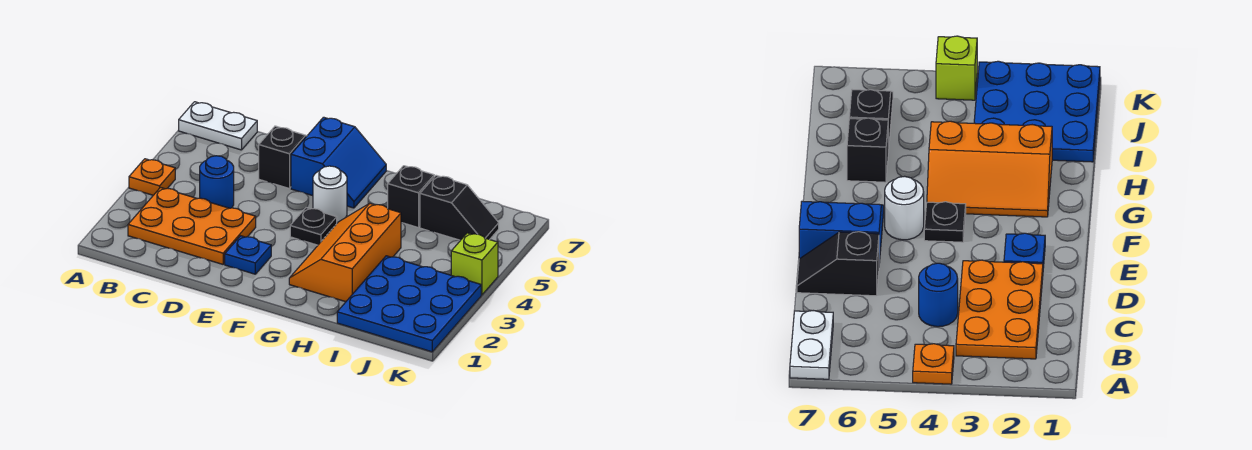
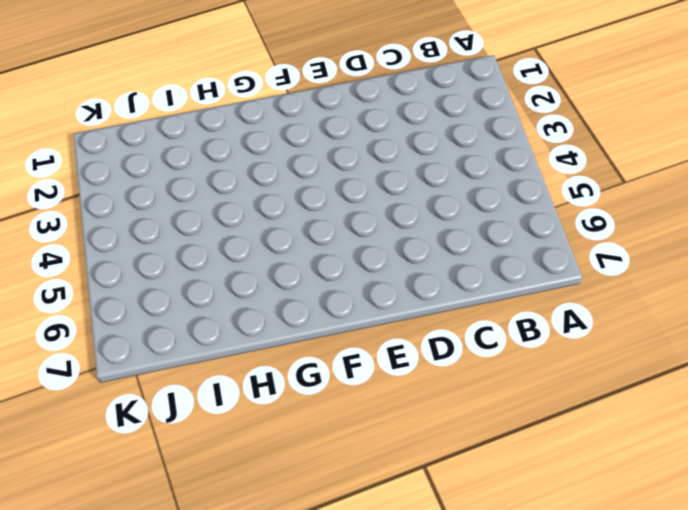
none -> orange 1x1 plate [129,159,175,195]
none -> white 1x2 plate [179,102,257,150]
none -> orange 2x3 plate [128,188,256,264]

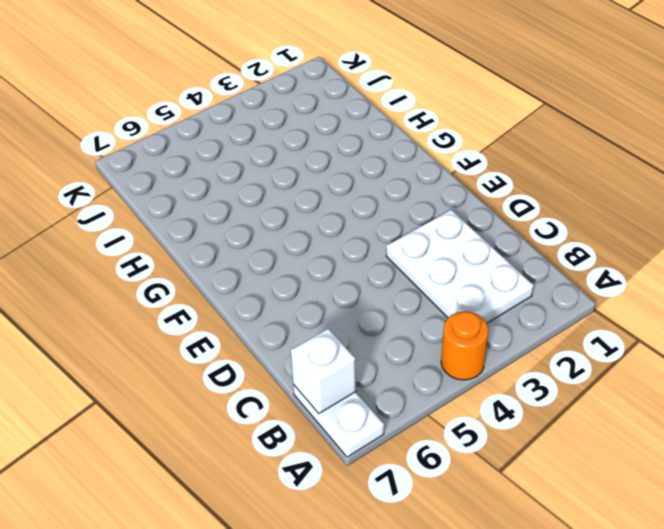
orange 1x1 round brick [441,311,489,380] -> orange 1x1 plate [129,159,175,195]
white 2x3 plate [386,210,534,323] -> orange 2x3 plate [128,188,256,264]
white 1x1 brick [291,329,356,414] -> none
none -> blue 1x1 round brick [200,156,234,208]
none -> black 1x2 slope [259,126,307,189]
none -> blue 1x1 plate [225,236,271,274]

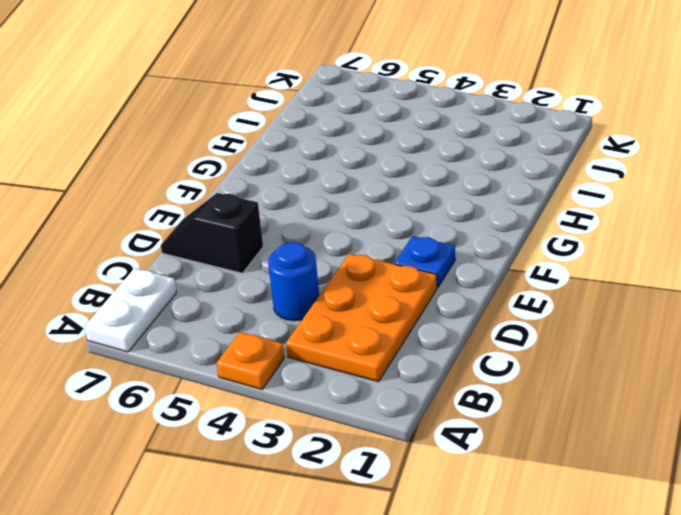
none -> blue 2x2 slope [291,117,386,208]
none -> black 1x1 plate [290,207,337,245]
none -> white 1x1 round brick [313,166,347,223]

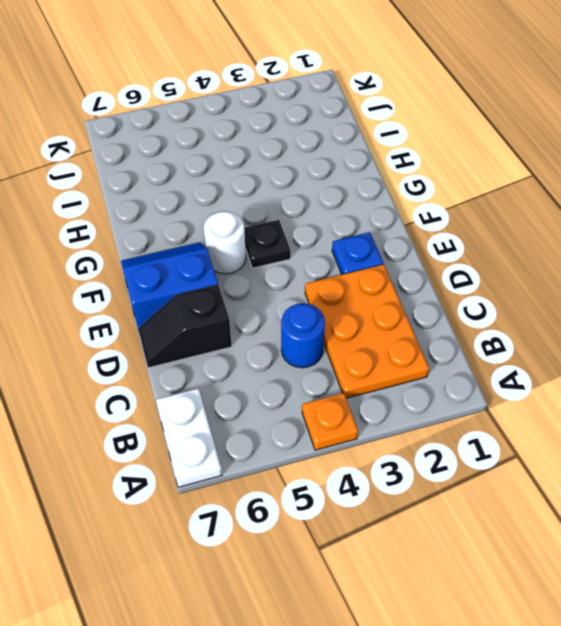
none -> orange 2x3 slope [289,203,401,302]
none -> black 1x1 brick [388,166,434,228]
none -> blue 3x3 plate [337,256,481,352]

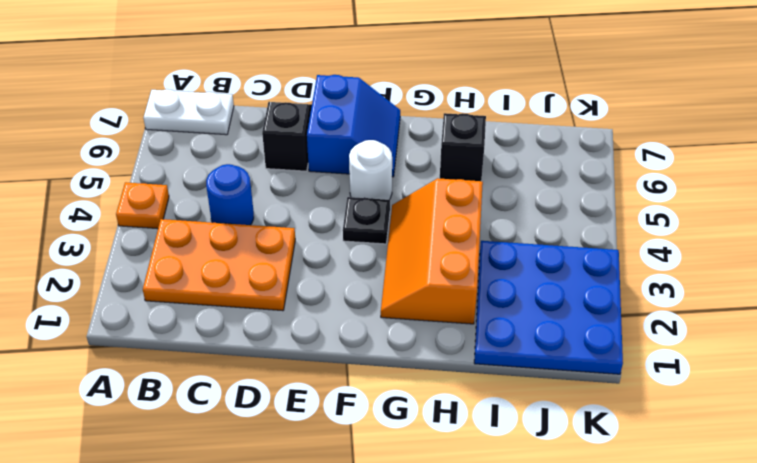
none -> blue 1x1 plate [225,236,271,274]
none -> black 1x2 slope [420,175,499,240]
none -> lime 1x1 brick [451,233,498,295]

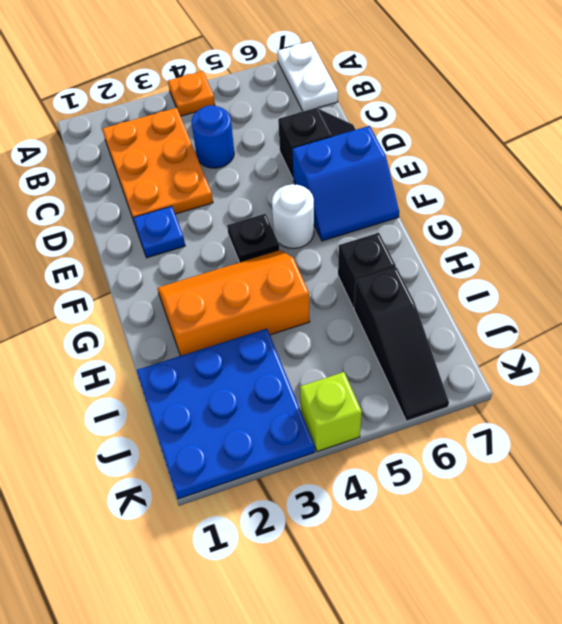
black 1x3 slope [354,267,449,421] -> black 1x2 slope [420,175,499,240]

